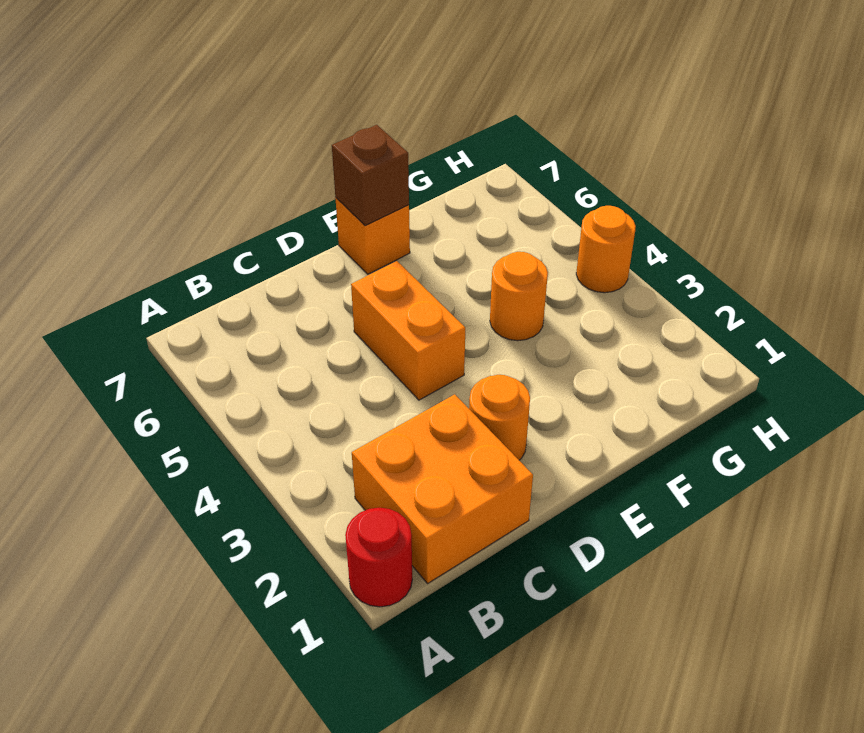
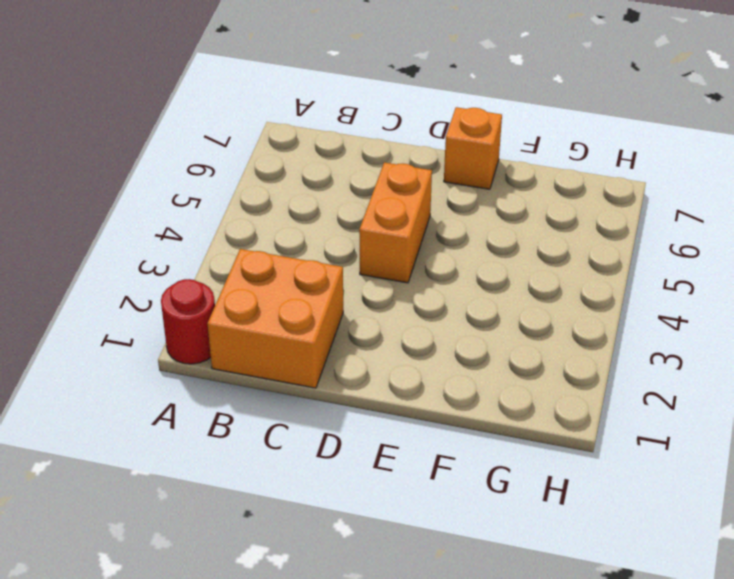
none -> orange 1x1 round brick [469,375,530,460]
none -> orange 1x1 round brick [490,252,548,341]

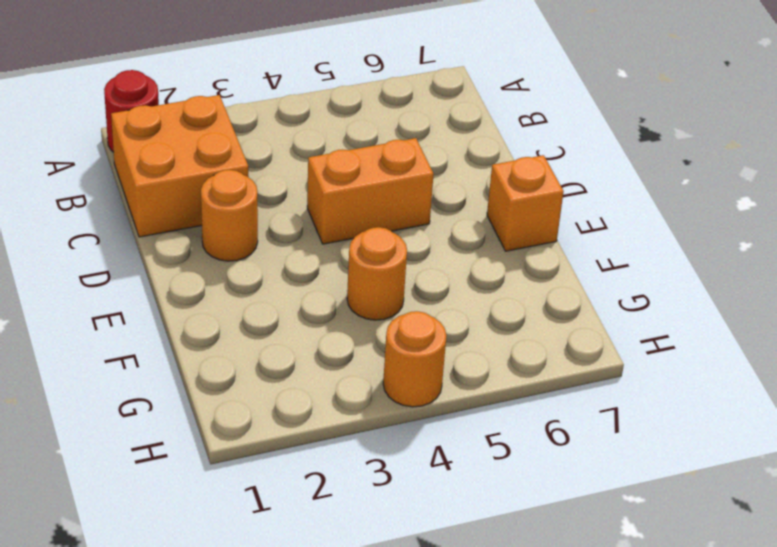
none -> brown 1x1 brick [332,125,409,226]

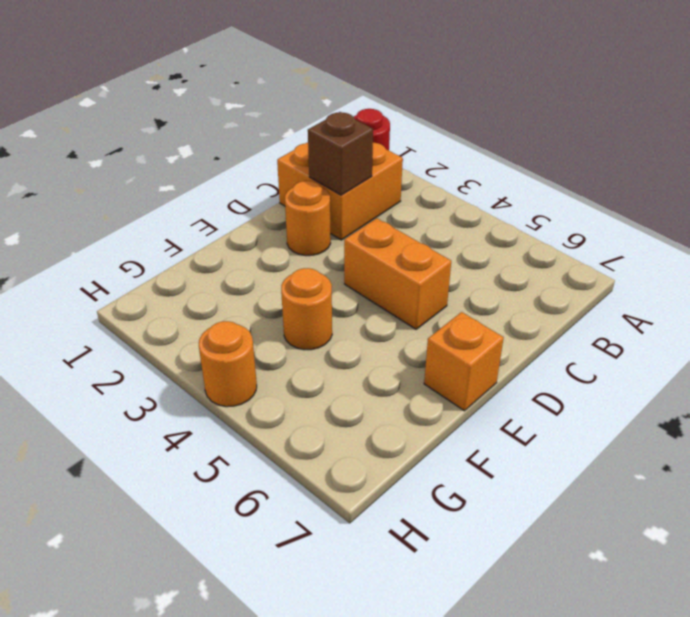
brown 1x1 brick [308,112,373,195] -> brown 1x1 brick moved to [332,125,409,226]

